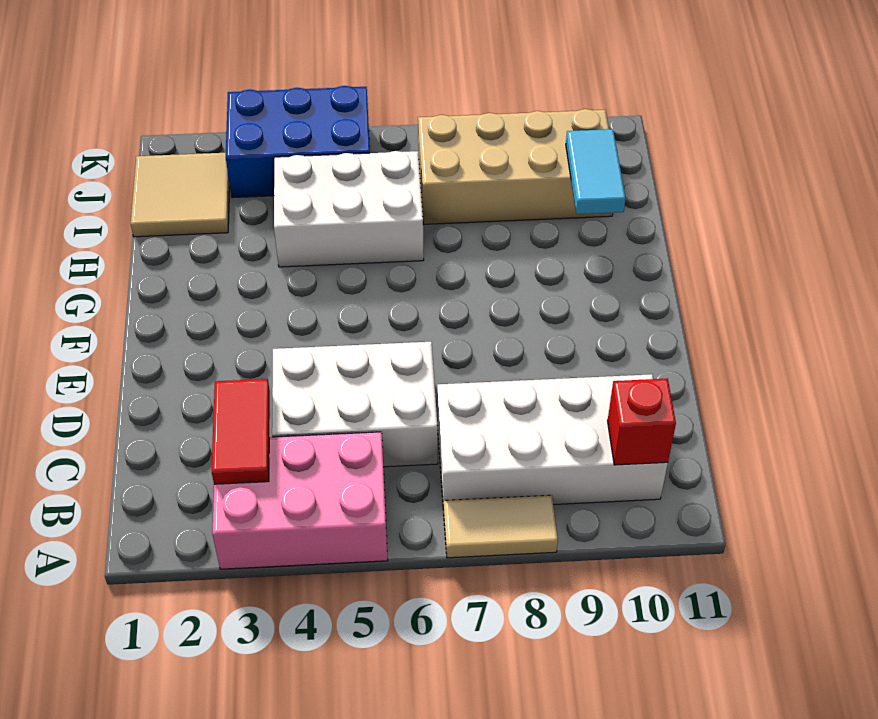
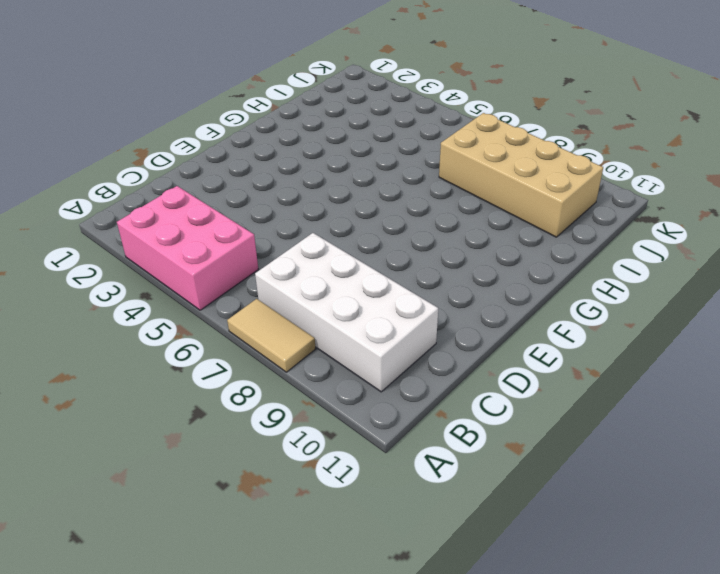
none -> white 2x3 brick [272,342,438,467]
none -> white 2x3 brick [274,151,424,267]

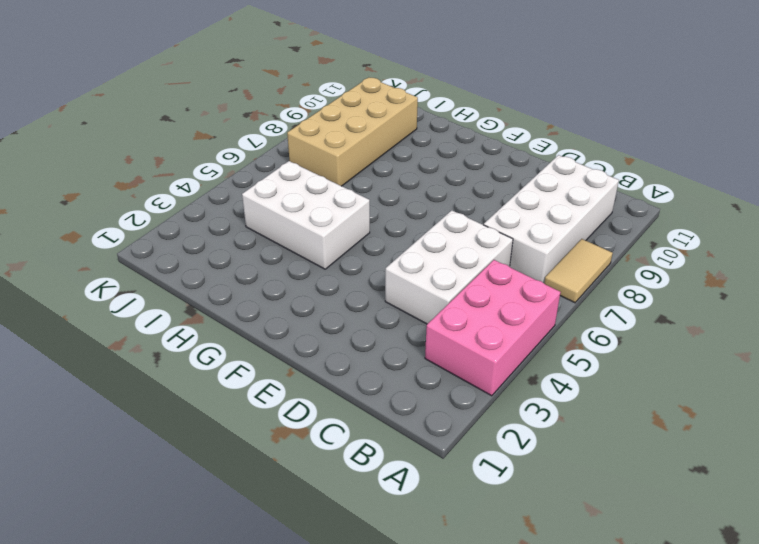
white 2x3 brick [242,161,370,269] -> white 2x3 brick turned to [274,151,424,267]
none -> tan 2x2 tile [131,153,230,237]
none -> blue 2x3 brick [226,86,370,198]

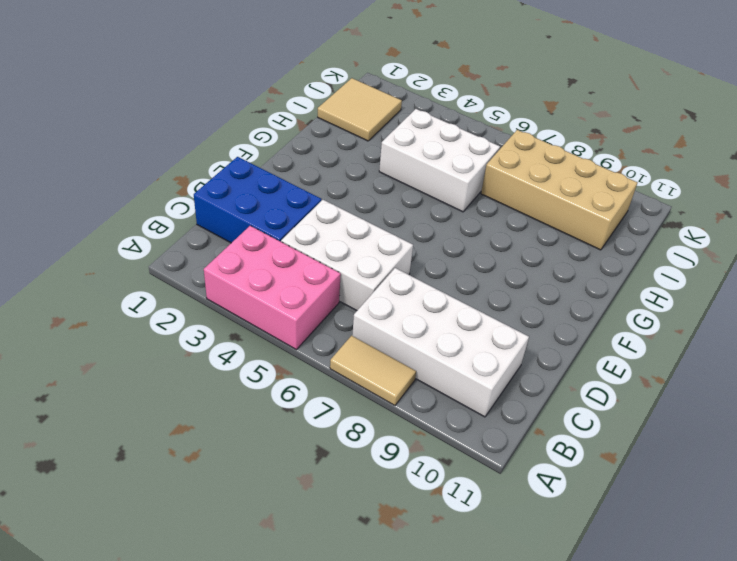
blue 2x3 brick [194,157,321,243] -> blue 2x3 brick moved to [226,86,370,198]
none -> red 1x2 tile [212,379,270,484]
none -> red 1x1 brick [608,378,676,465]

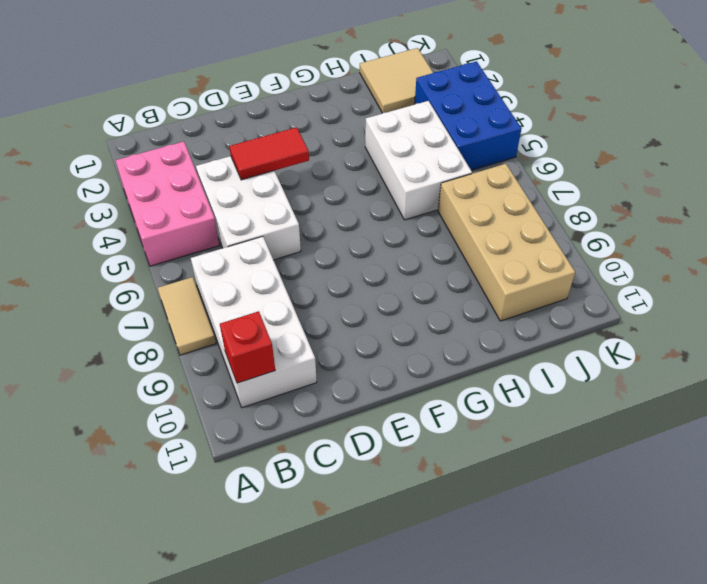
red 1x2 tile [229,127,309,180] -> red 1x2 tile moved to [212,379,270,484]
none -> cyan 1x2 tile [566,129,626,214]

